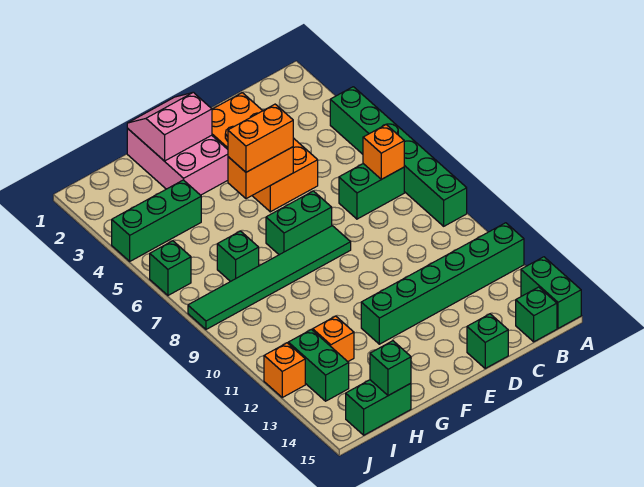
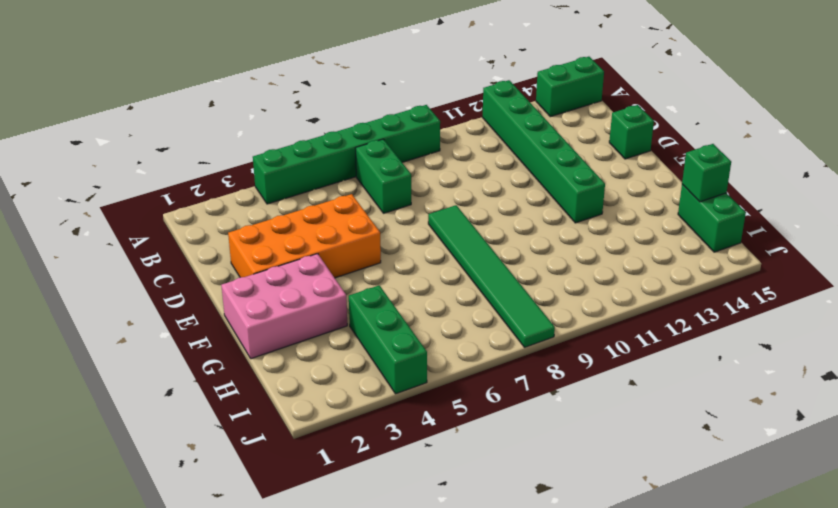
none -> green 1x1 brick [516,287,557,342]
none -> green 1x2 brick [266,191,332,255]
none -> green 1x1 brick [217,231,259,282]

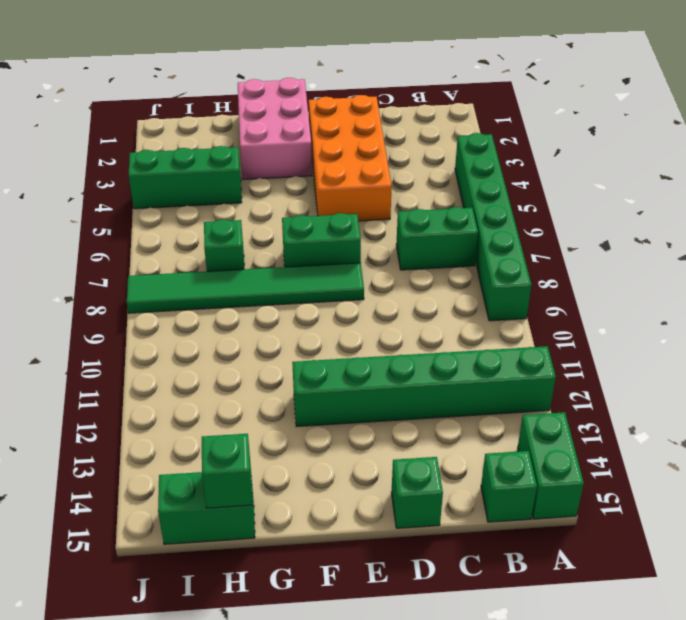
none -> orange 1x1 brick [313,316,354,361]
none -> green 1x2 brick [288,329,349,401]
none -> green 1x1 brick [150,241,191,295]

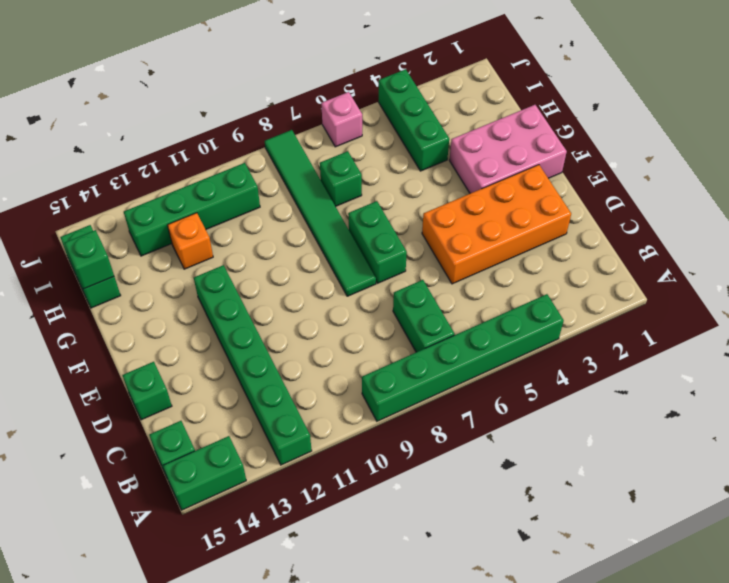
green 1x4 brick [124,163,260,256] -> green 1x2 brick [288,329,349,401]
pink 1x1 brick [321,92,362,147] -> green 1x1 brick [150,241,191,295]
none -> orange 1x1 brick [264,343,305,397]
none -> orange 1x1 brick [363,125,404,179]
none -> orange 1x2 brick [228,147,293,199]

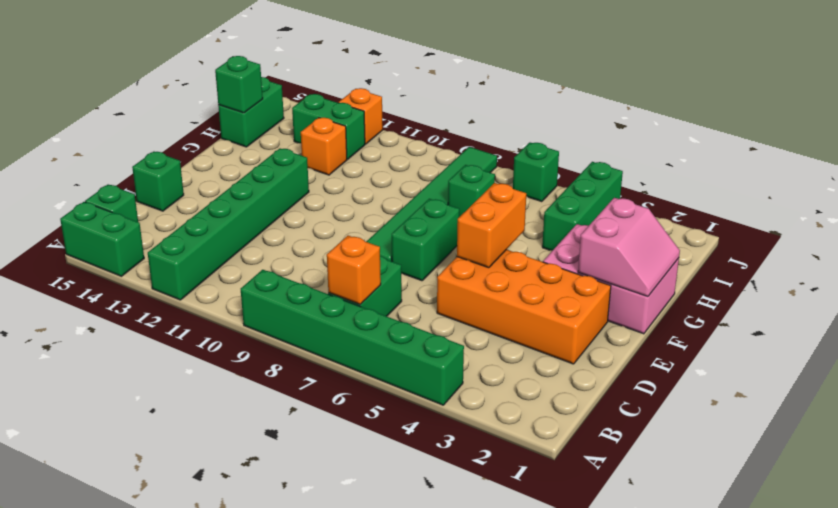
none -> orange 1x2 brick [228,104,293,172]

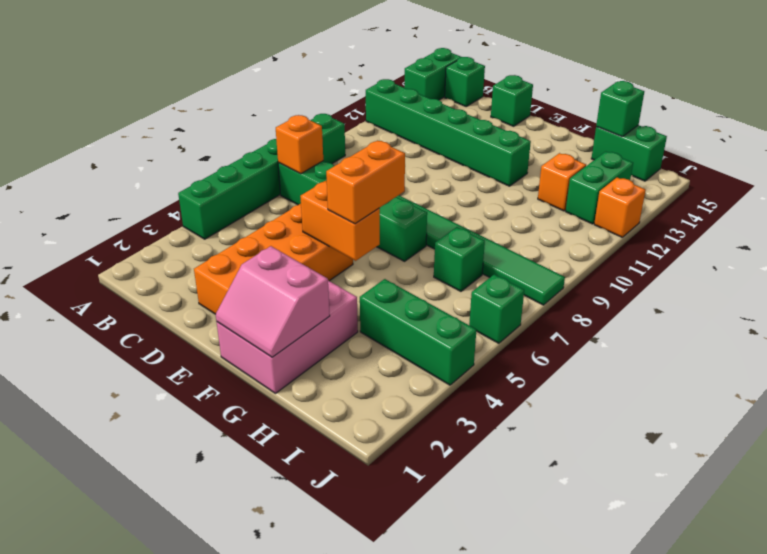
orange 1x2 brick [326,141,405,224] -> orange 1x2 brick turned to [228,104,293,172]

